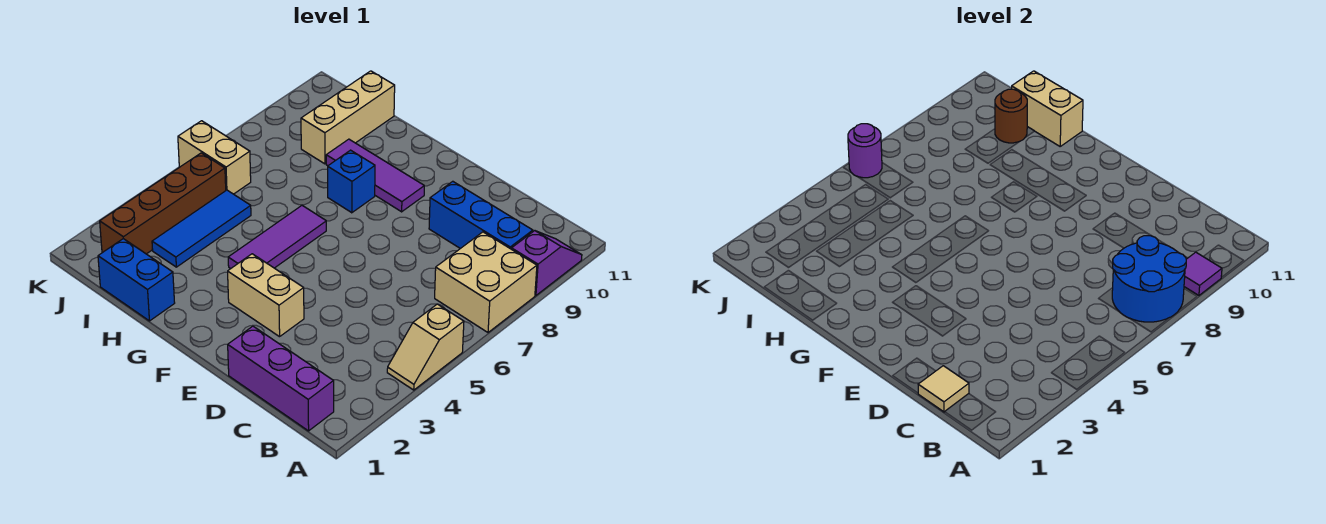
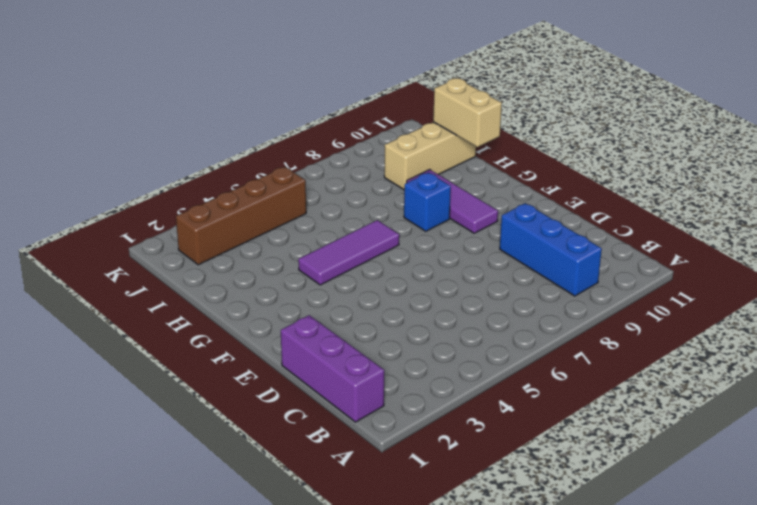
none -> tan 1x2 slope [387,304,464,390]
none -> tan 2x2 brick [435,232,537,332]
none -> purple 1x2 slope [512,231,582,295]

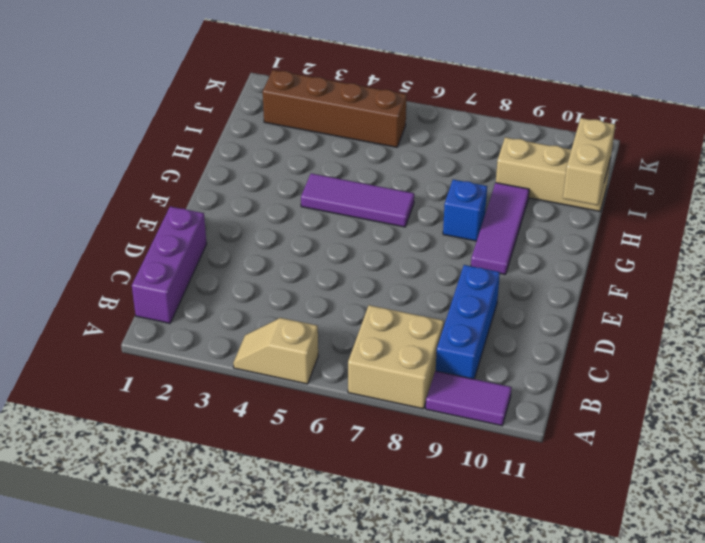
purple 1x2 tile [426,371,512,426] -> purple 1x2 slope [512,231,582,295]
none -> tan 1x2 brick [228,254,304,337]
none -> blue 1x2 brick [98,239,175,321]
none -> blue 1x3 tile [152,190,251,267]

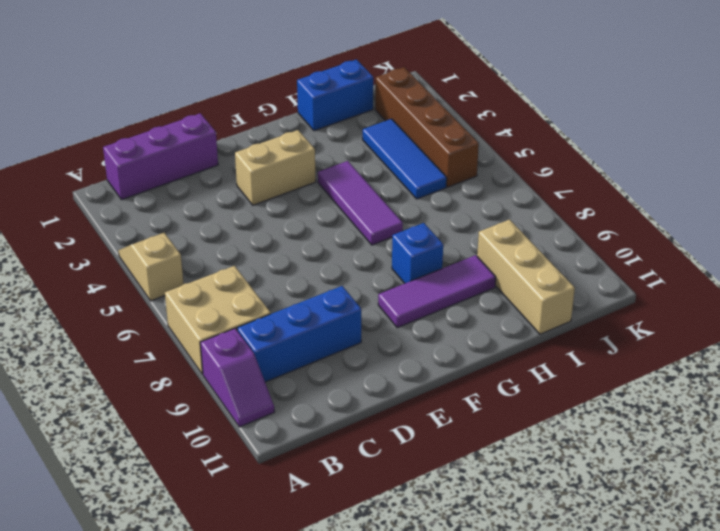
none -> tan 1x2 brick [178,121,251,194]
none -> blue 2x2 round brick [1112,236,1186,322]
none -> purple 1x1 tile [1184,252,1222,295]

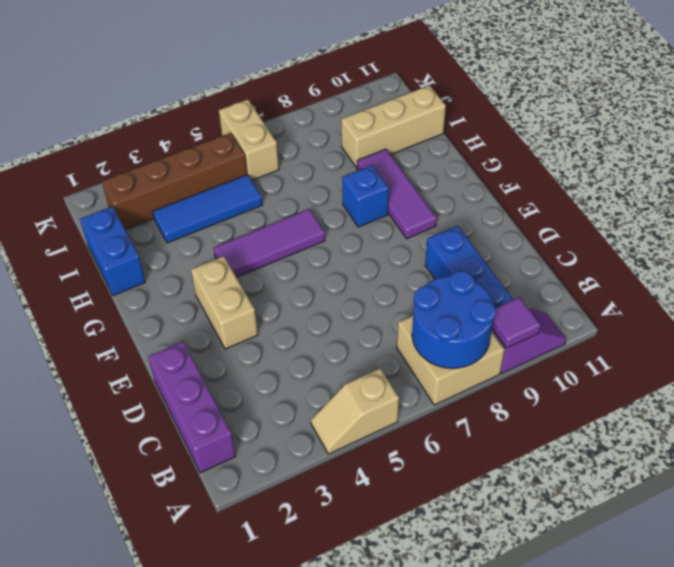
none -> tan 1x1 tile [918,366,969,412]
none -> tan 1x2 brick [1012,71,1083,146]
none -> brown 1x1 round brick [995,89,1027,143]

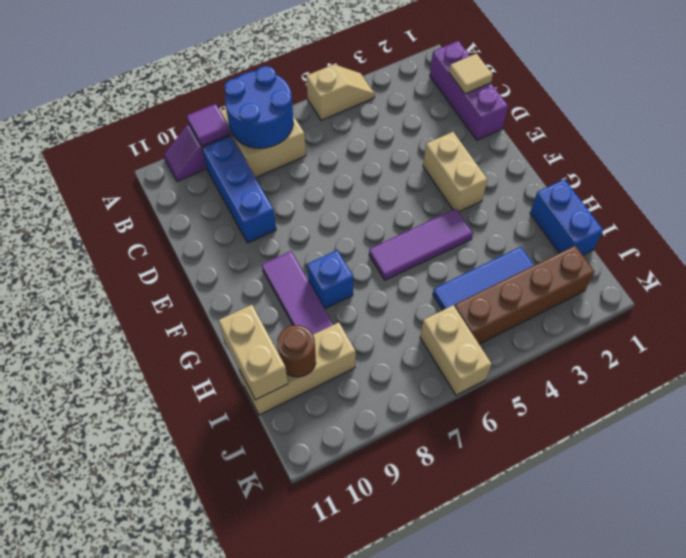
none -> purple 1x1 round brick [848,124,882,178]

